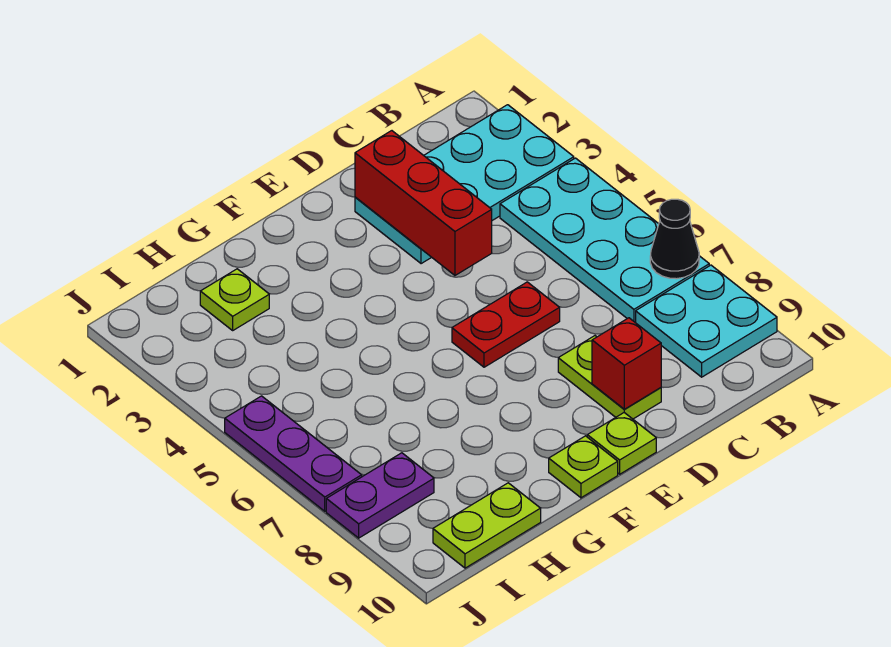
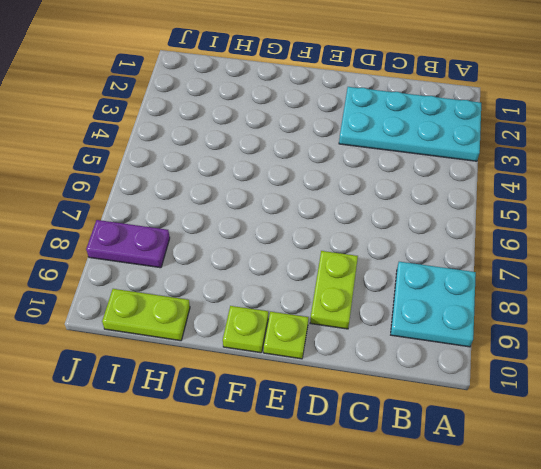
none -> cyan 2x4 plate [500,158,709,323]
none -> red 1x2 plate [452,282,560,367]
none -> lime 1x1 plate [200,269,269,330]

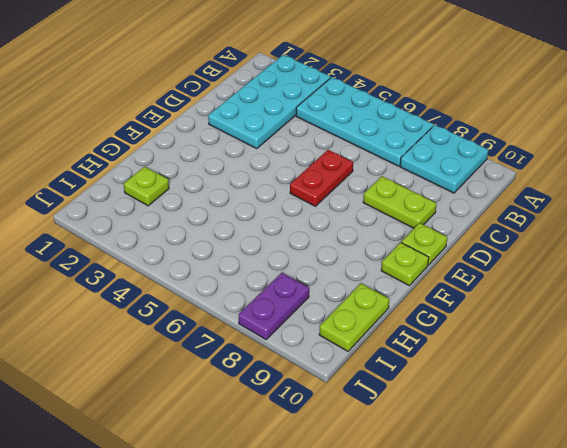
none -> purple 1x3 plate [225,396,362,511]
none -> black 1x1 cone [650,199,699,279]
none -> red 1x3 brick [355,131,492,275]

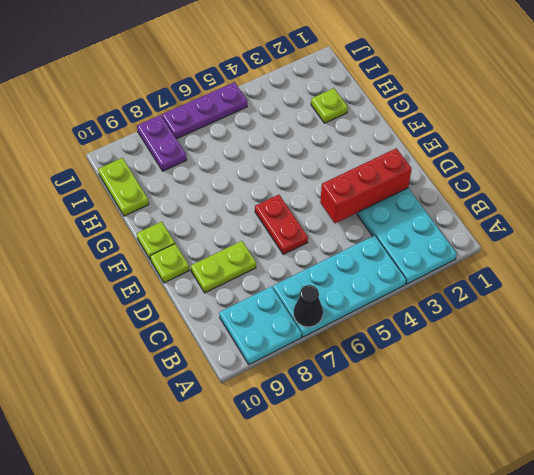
none -> red 1x1 brick [592,318,661,409]

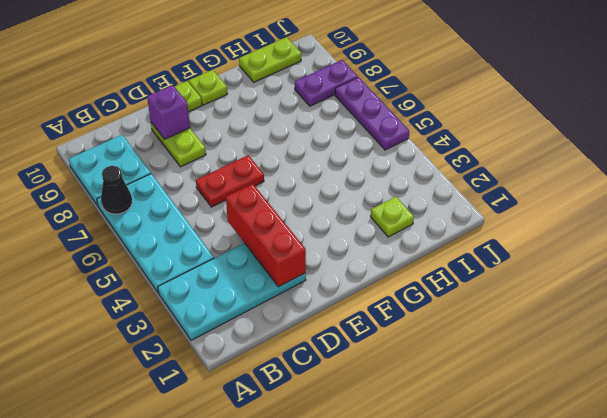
purple 1x1 brick [147,85,190,139] -> red 1x1 brick [592,318,661,409]

